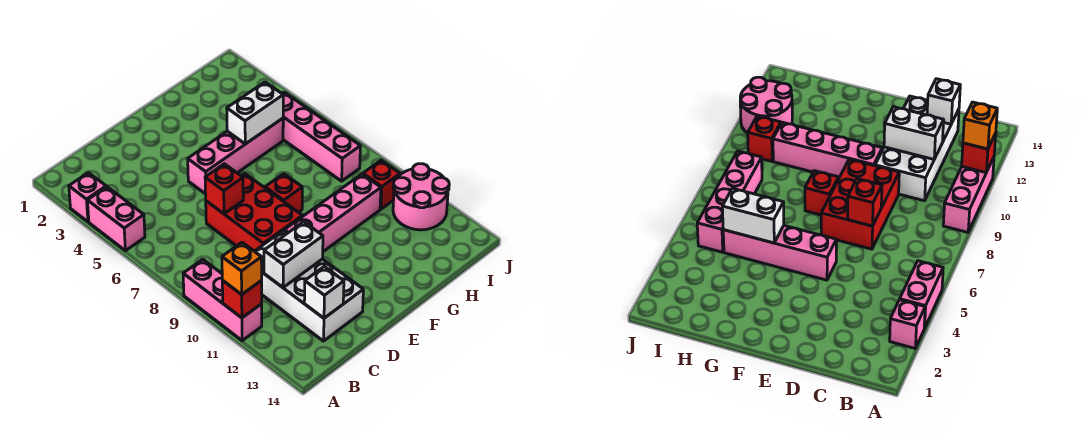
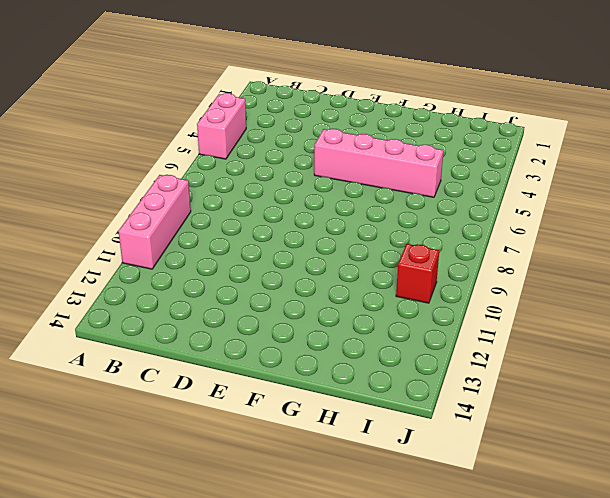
none -> pink 1x1 brick [69,173,106,222]
none -> white 2x4 brick [255,231,363,341]
none -> red 2x3 brick [206,173,302,251]

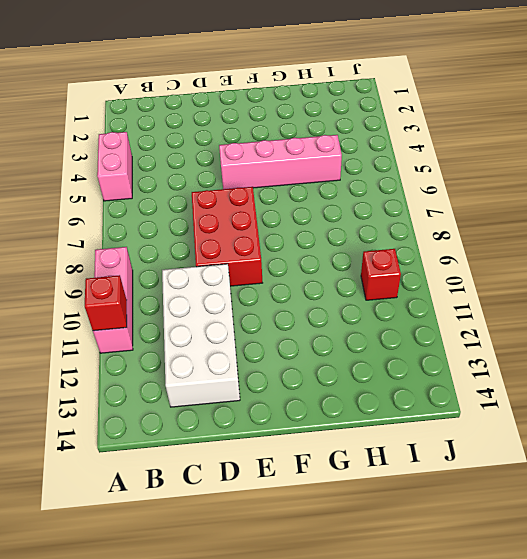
none -> pink 1x1 brick [69,173,106,222]
none -> pink 1x4 brick [284,174,381,251]
none -> red 1x1 brick [265,174,302,212]

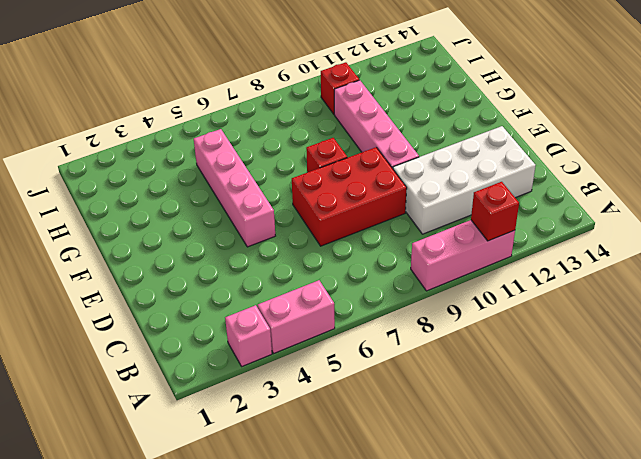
none -> pink 1x4 brick [282,92,360,181]
none -> pink 2x2 round brick [393,164,449,230]
none -> white 1x2 brick [264,222,323,288]

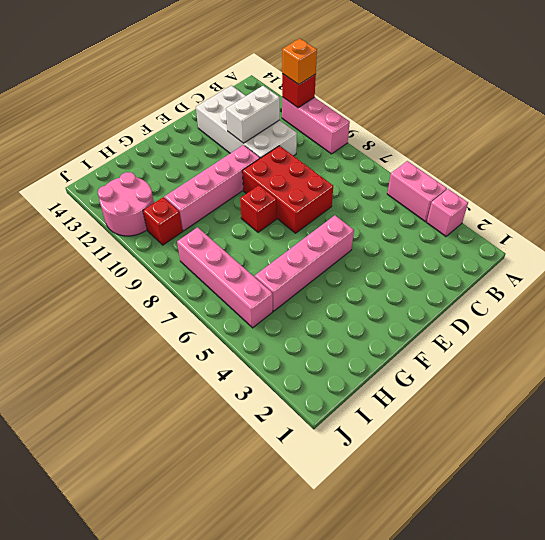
none -> white 1x1 brick [304,267,344,318]
none -> red 1x1 brick [205,164,243,214]
none -> white 1x2 brick [227,82,283,144]

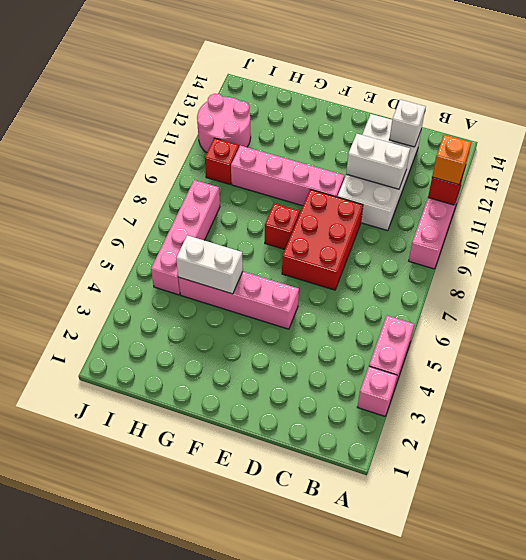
none -> red 1x1 brick [205,164,243,214]

